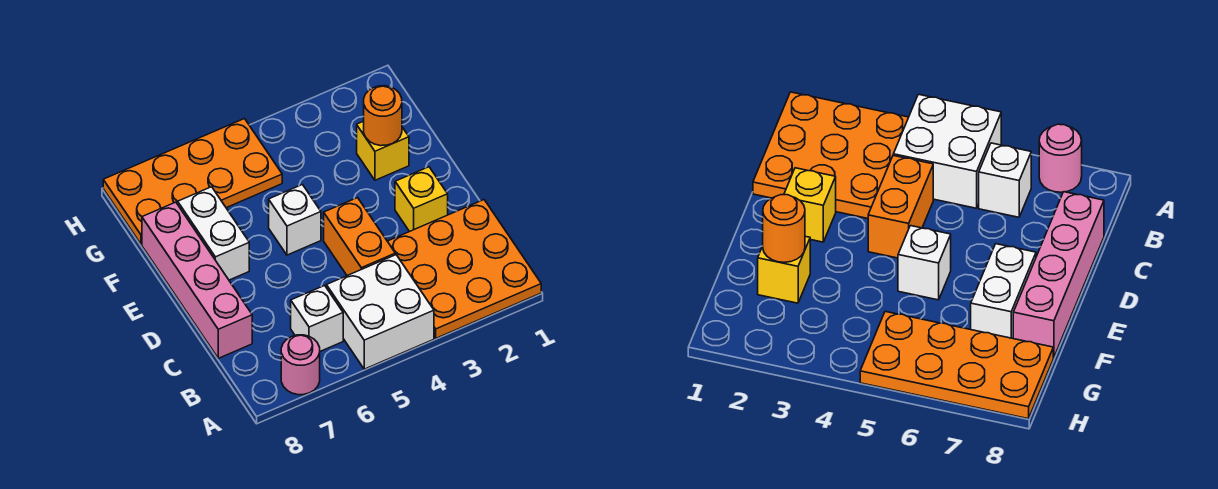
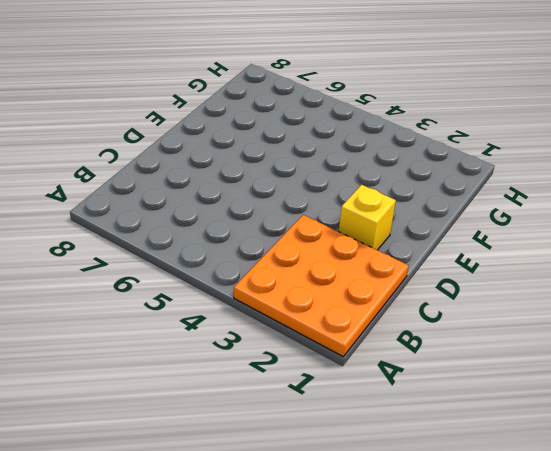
none -> white 2x2 brick [326,255,434,369]
none -> pink 1x1 round brick [281,335,320,395]
none -> white 1x1 brick [291,285,343,351]

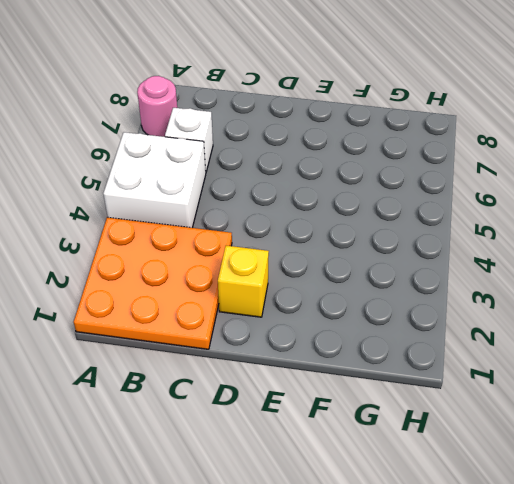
none -> orange 1x2 brick [324,198,395,276]
none -> pink 1x4 brick [142,202,252,358]
none -> white 1x1 brick [269,185,321,255]

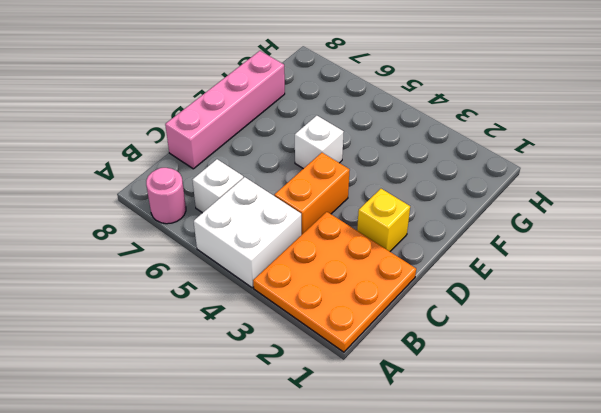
none -> white 1x2 brick [178,187,249,280]
none -> yellow 1x1 brick [357,121,409,180]
none -> orange 2x4 plate [103,119,282,244]

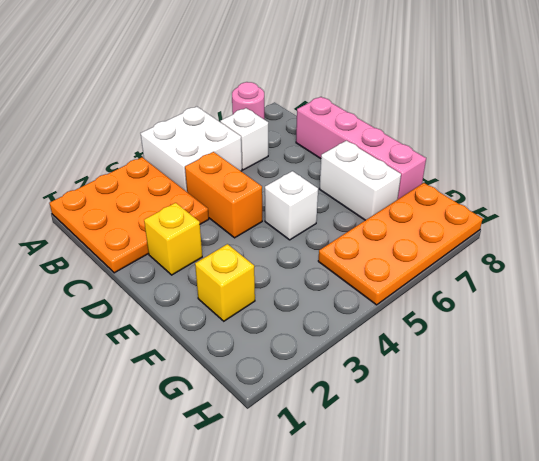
none -> orange 1x1 round brick [364,86,402,146]

